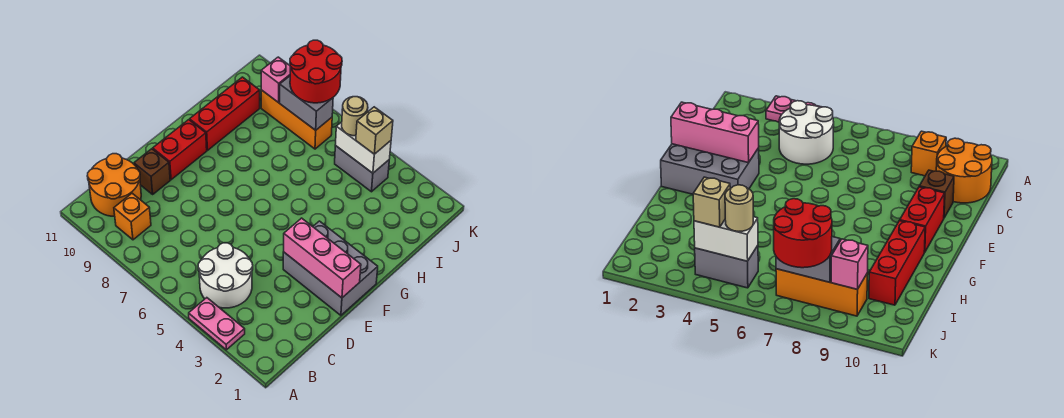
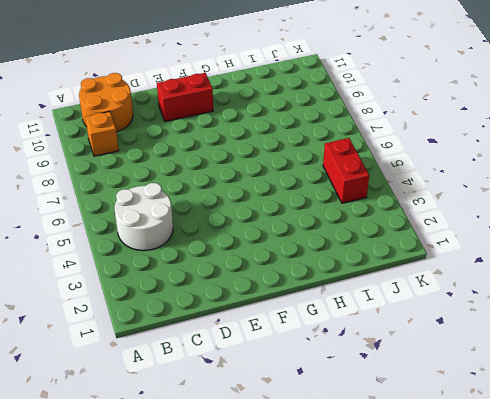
red 1x2 brick [323,138,369,203] -> grey 1x2 brick [335,146,389,192]
none -> pink 1x2 plate [189,298,245,350]
none -> brown 1x1 brick [134,149,170,194]
none -> grey 2x3 brick [283,221,378,315]

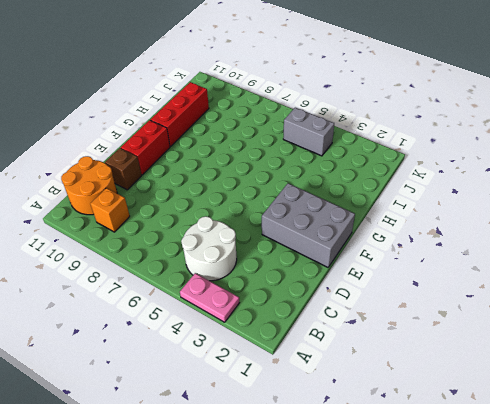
none -> orange 1x3 brick [261,90,332,149]
none -> pink 1x3 brick [284,218,361,298]
none -> white 1x2 brick [335,122,391,173]

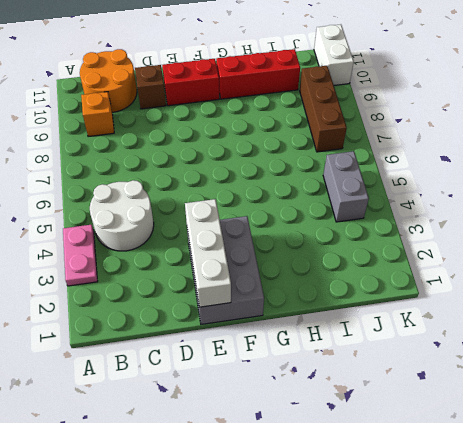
white 1x3 brick [185,199,231,307] -> pink 1x3 brick [284,218,361,298]
brown 1x3 brick [300,66,347,152] -> orange 1x3 brick [261,90,332,149]
white 1x2 brick [314,24,354,85] -> white 1x2 brick moved to [335,122,391,173]
none -> grey 1x2 brick [280,76,333,130]
none -> pink 1x1 brick [261,57,290,103]
none -> tan 1x1 brick [356,107,393,154]

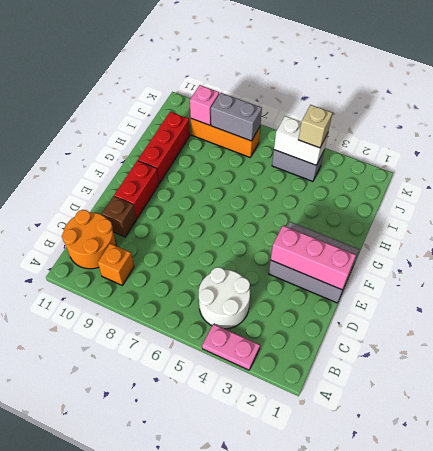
none -> tan 1x1 round brick [342,97,368,136]
none -> red 2x2 round brick [290,40,342,103]

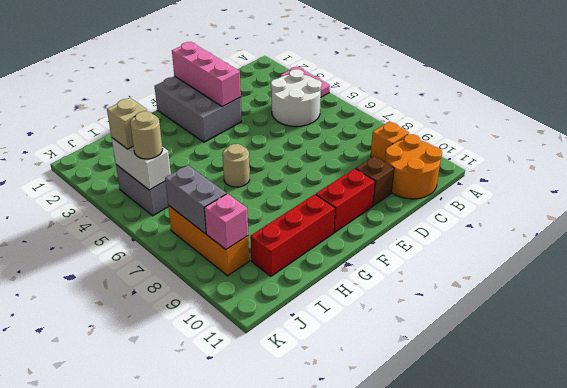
tan 1x1 round brick [223,144,250,187] -> none
none -> red 2x2 round brick [290,40,342,103]

